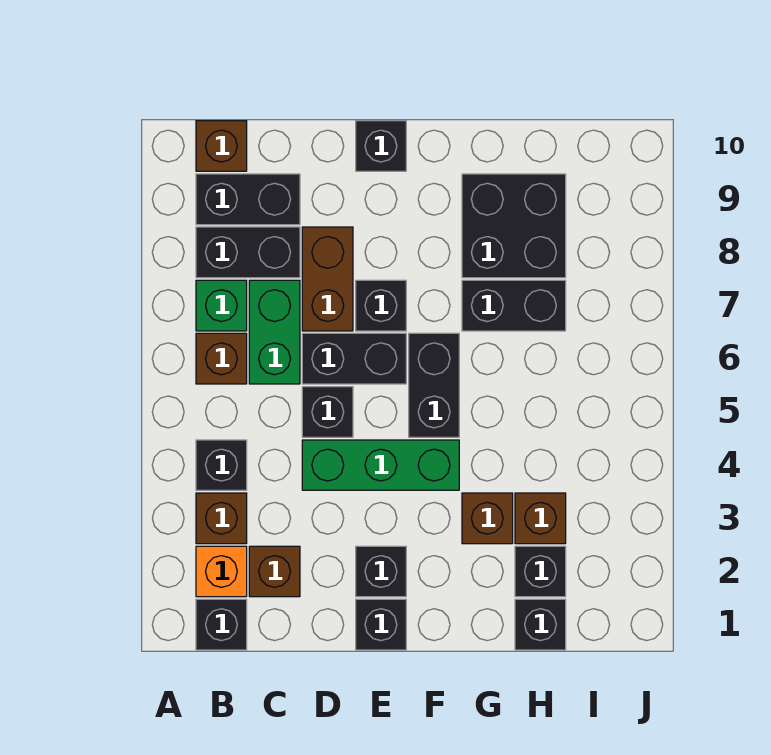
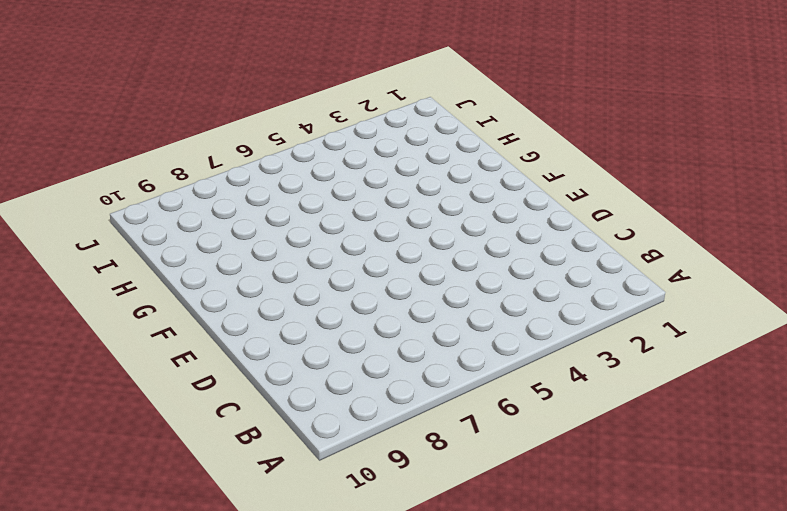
none -> black 1x1 brick [196,599,247,650]
none -> orange 1x1 brick [196,546,247,597]
none -> brown 1x1 brick [196,493,247,544]

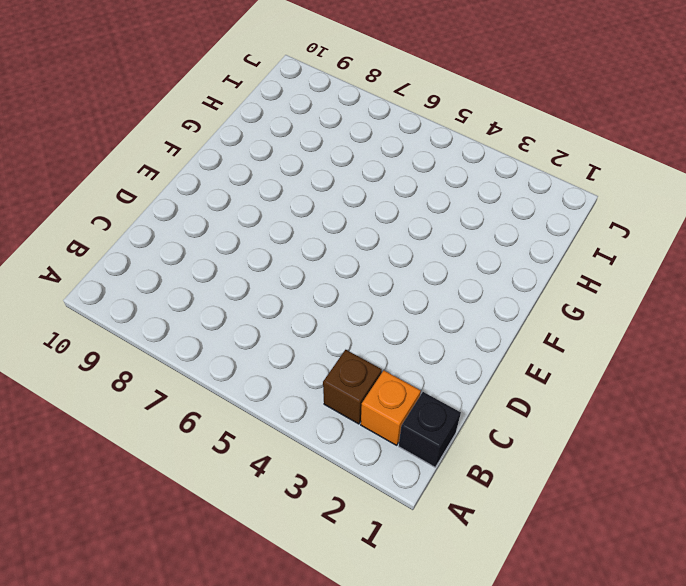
none -> black 1x1 brick [196,440,247,490]
none -> brown 1x1 brick [196,333,247,384]
none -> green 1x1 brick [196,280,247,331]

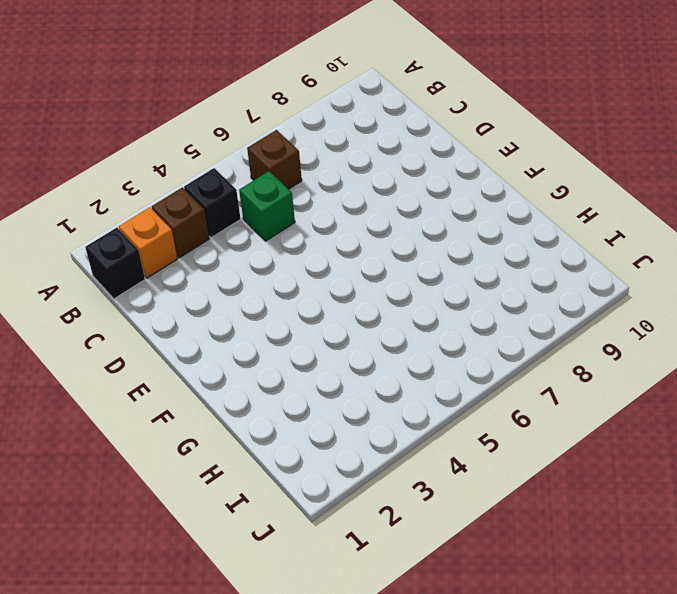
green 1x1 brick [239,171,295,241] -> green 1x1 brick moved to [196,280,247,331]
none -> black 1x2 brick [196,227,300,278]
none -> black 1x2 brick [196,174,300,225]
none -> brown 1x1 brick [196,121,247,171]

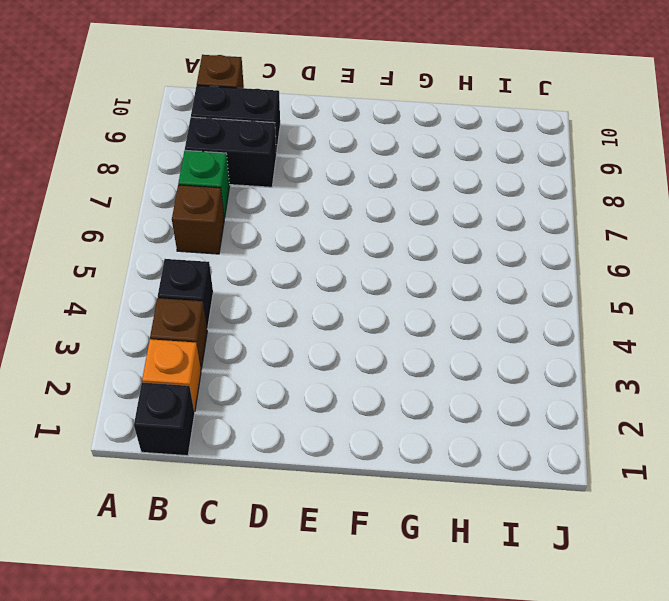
none -> brown 1x1 brick [249,546,300,597]
none -> green 1x2 brick [249,280,300,384]
none -> green 1x3 brick [302,440,459,490]

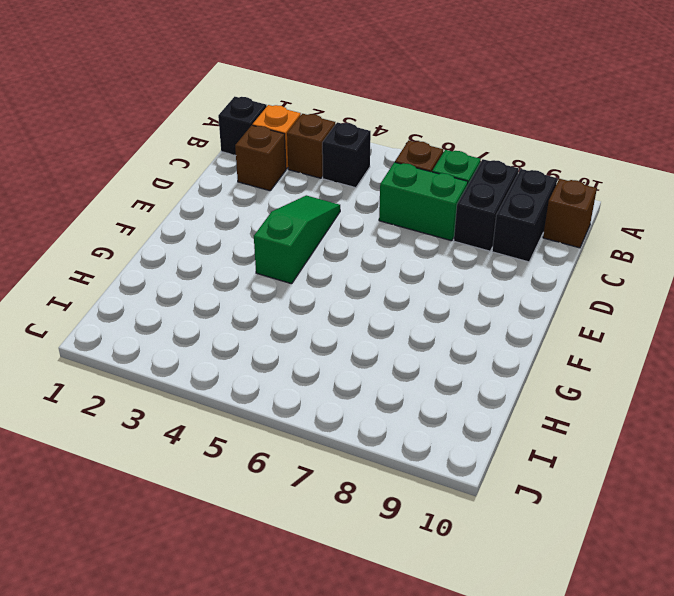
green 1x3 slope [254,195,340,284] -> green 1x3 brick [302,440,459,490]
none -> black 1x1 brick [302,387,353,437]
none -> black 1x2 brick [302,333,406,384]
none -> brown 1x2 brick [302,227,353,331]

